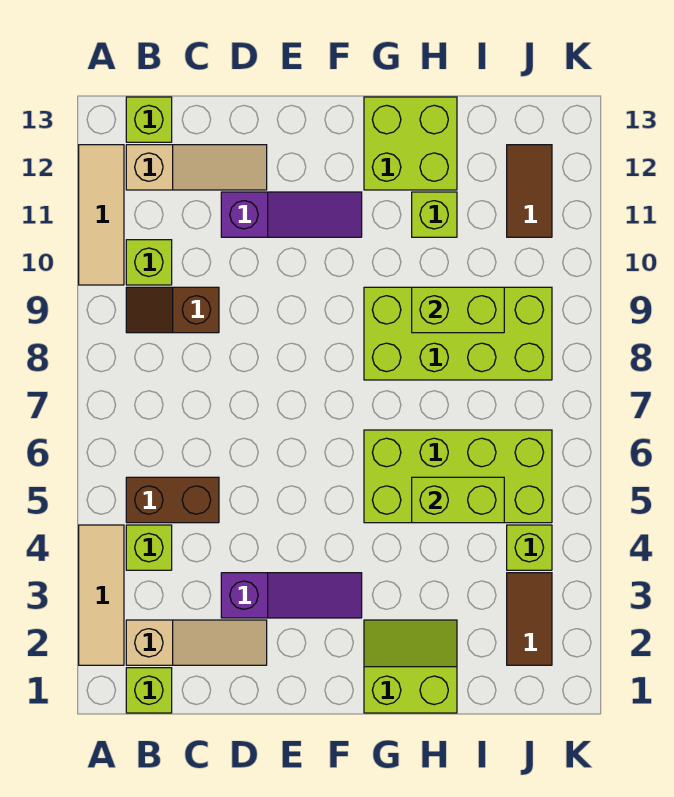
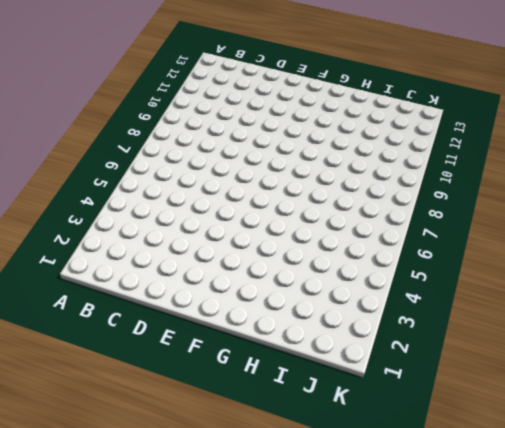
none -> tan 1x3 tile [79,525,124,665]
none -> tan 1x3 tile [79,145,124,285]
none -> lime 1x1 brick [126,668,172,713]

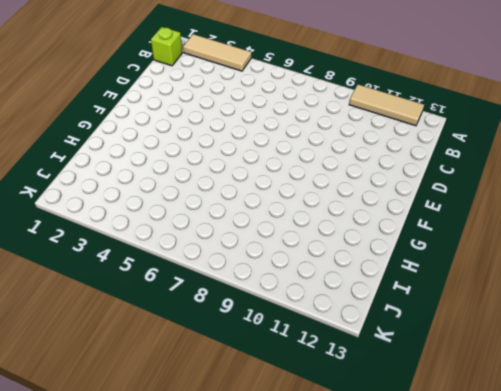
none -> tan 1x3 slope [126,620,267,665]
none -> lime 1x1 brick [126,525,172,570]
none -> brown 1x2 brick [126,477,219,523]

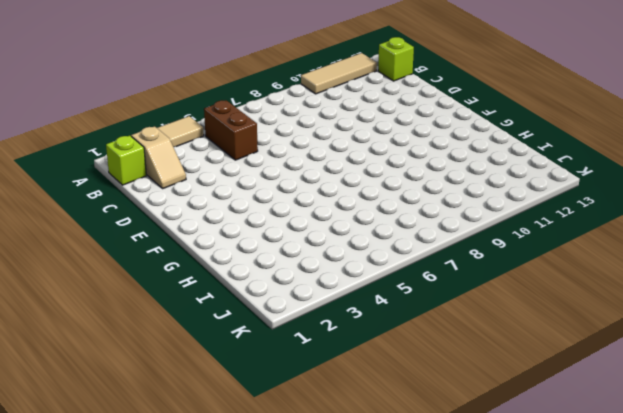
tan 1x2 slope [131,126,186,188] -> tan 1x3 slope [126,620,267,665]
none -> lime 1x1 brick [126,525,172,570]
none -> brown 1x2 slope [126,287,219,333]
none -> lime 1x1 brick [126,240,172,285]

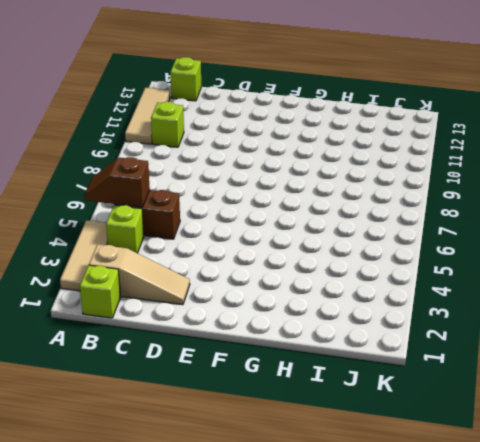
brown 1x2 slope [84,157,150,207] -> brown 1x2 slope moved to [126,287,219,333]
none -> tan 1x3 slope [126,145,267,190]
none -> purple 1x3 slope [221,573,362,618]
none -> purple 1x3 slope [221,192,362,237]

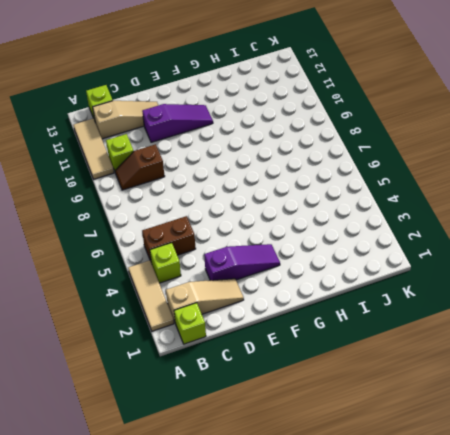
none -> lime 2x2 slope [364,620,457,713]
none -> lime 2x4 brick [364,430,552,523]
none -> lime 2x4 brick [364,287,552,380]

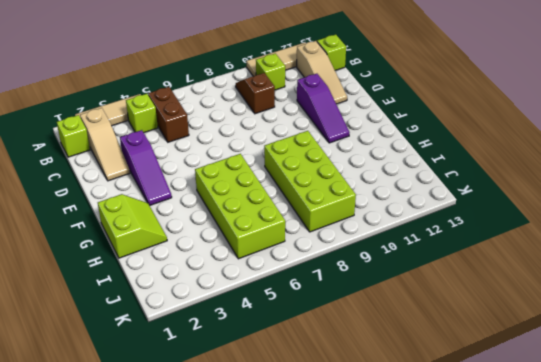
none -> lime 2x2 brick [364,97,457,190]
none -> lime 1x1 brick [412,192,457,237]
none -> brown 1x2 tile [507,573,552,665]

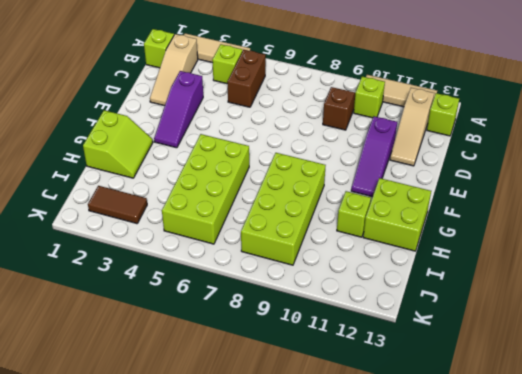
none -> lime 1x1 brick [507,525,552,570]
none -> brown 1x2 tile [507,145,552,237]
none -> lime 1x2 brick [412,477,504,523]

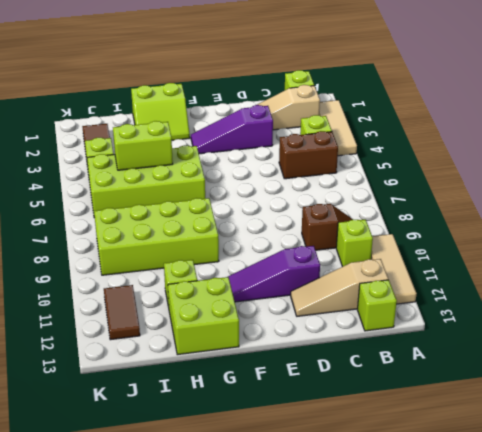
none -> lime 1x2 brick [412,287,504,333]

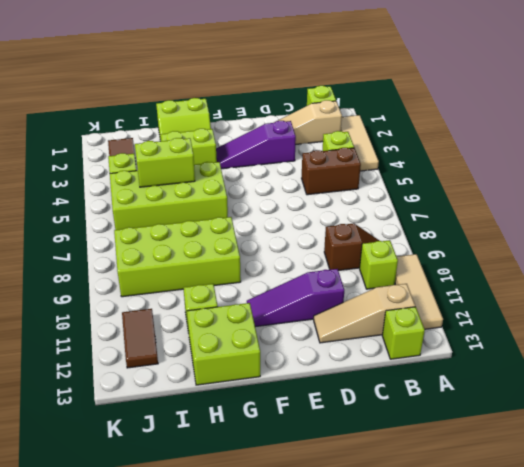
lime 1x2 brick [161,129,217,165] -> lime 1x2 brick moved to [412,287,504,333]

